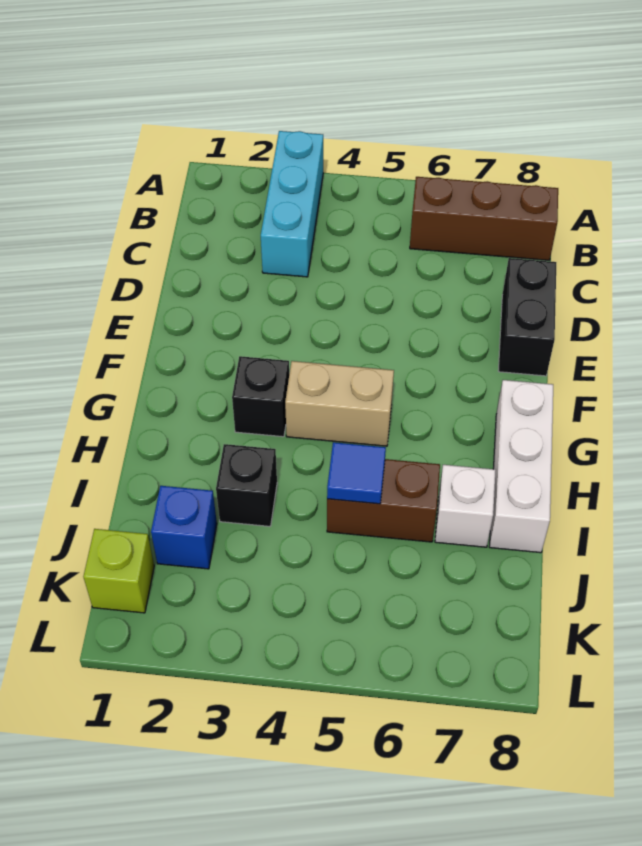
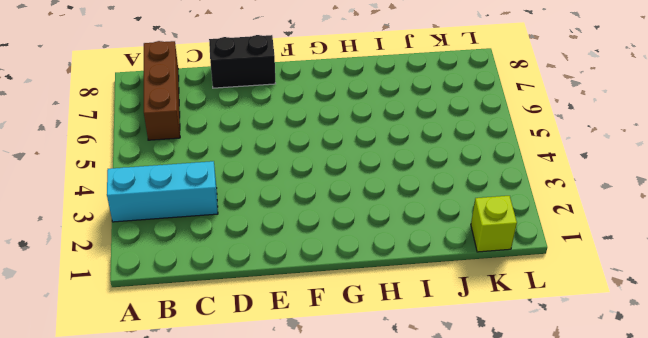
none -> black 1x1 brick [232,356,289,437]
none -> tan 1x2 brick [285,361,394,446]
none -> white 1x3 brick [490,380,553,553]

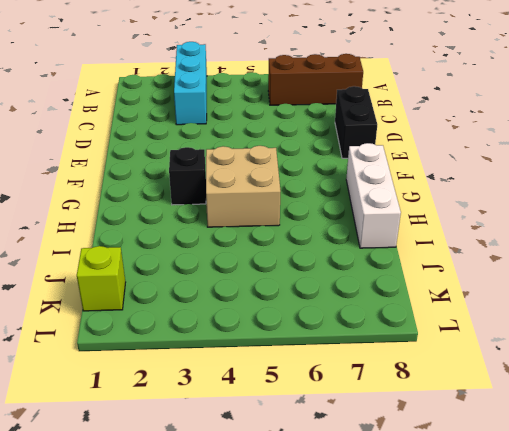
tan 2x2 brick [206,146,281,227] -> tan 1x2 brick [285,361,394,446]
none -> black 1x1 brick [216,444,277,526]
none -> brown 1x2 brick [327,459,440,542]
none -> white 1x1 brick [435,465,496,547]

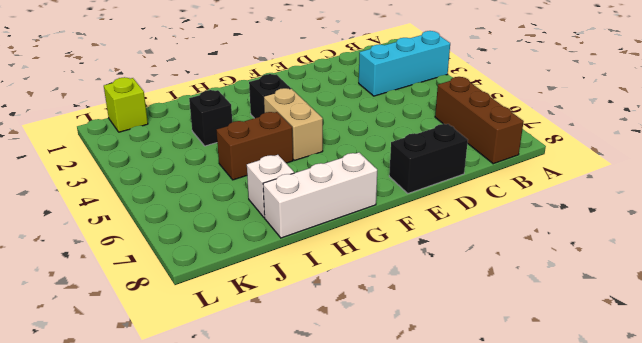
brown 1x2 brick [216,112,293,180] -> brown 1x2 brick turned to [327,459,440,542]
none -> blue 1x1 brick [151,486,217,569]
none -> blue 1x1 tile [327,442,386,504]

